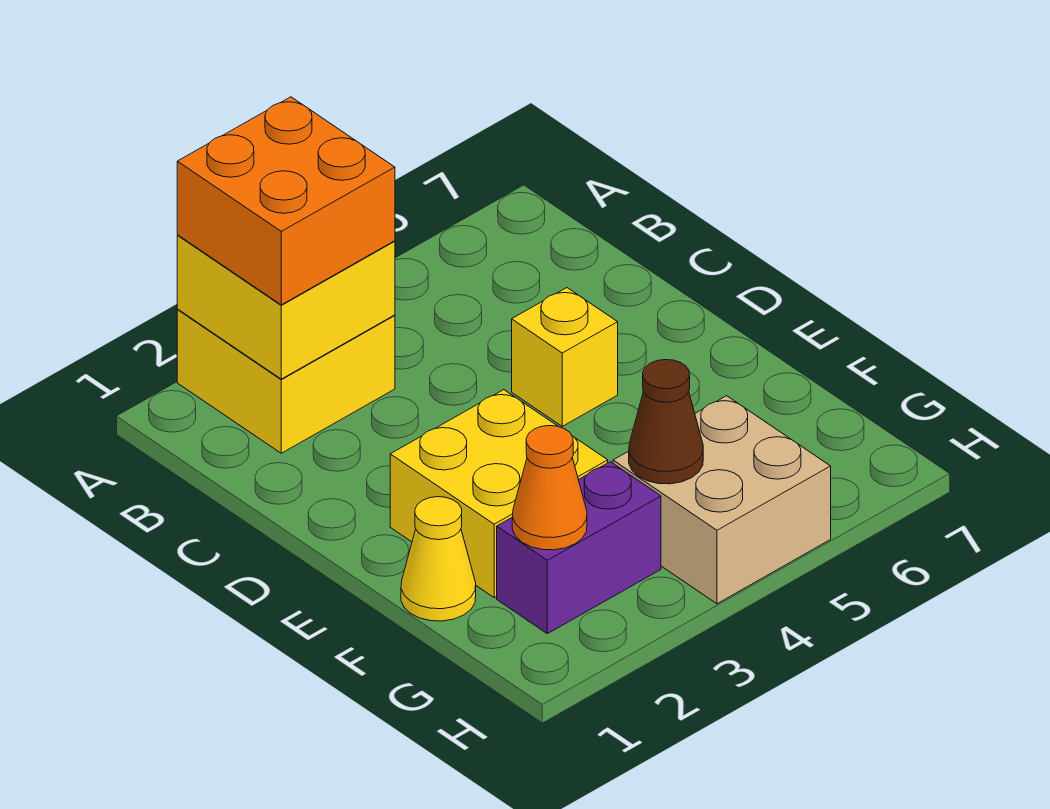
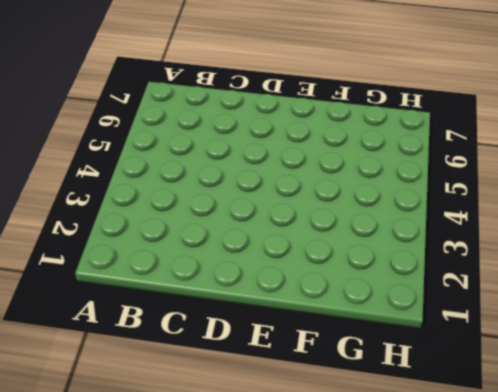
none -> yellow 2x2 brick [177,310,395,453]
none -> yellow 1x1 brick [512,288,618,426]

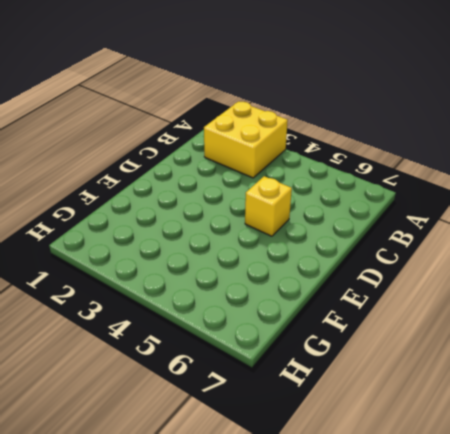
none -> yellow 2x2 brick [390,390,608,597]
none -> yellow 1x1 cone [401,497,476,621]

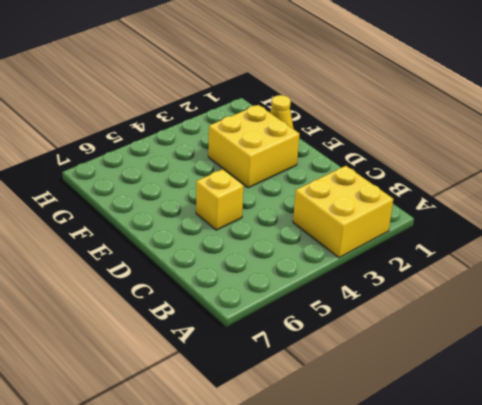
none -> purple 1x2 brick [497,462,661,634]
none -> tan 2x2 brick [613,396,831,604]

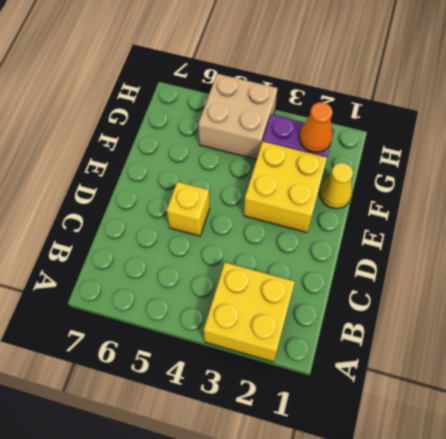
none -> yellow 2x2 brick [177,235,395,379]
none -> brown 1x1 cone [629,360,703,484]

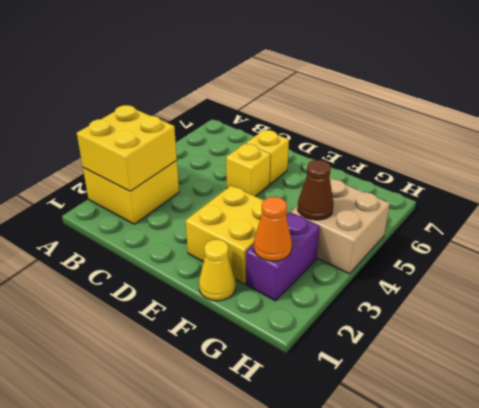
yellow 1x1 brick [246,130,289,184] -> none
none -> orange 2x2 brick [177,97,395,305]

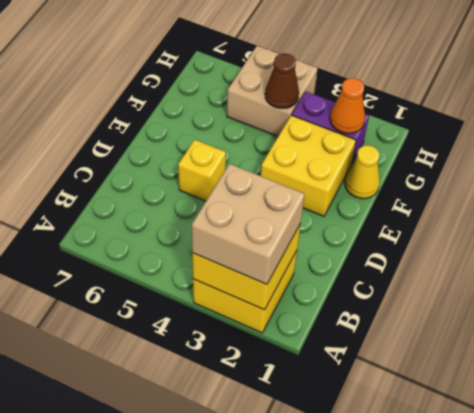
tan 2x2 brick [192,164,305,284] -> orange 2x2 brick [177,97,395,305]

